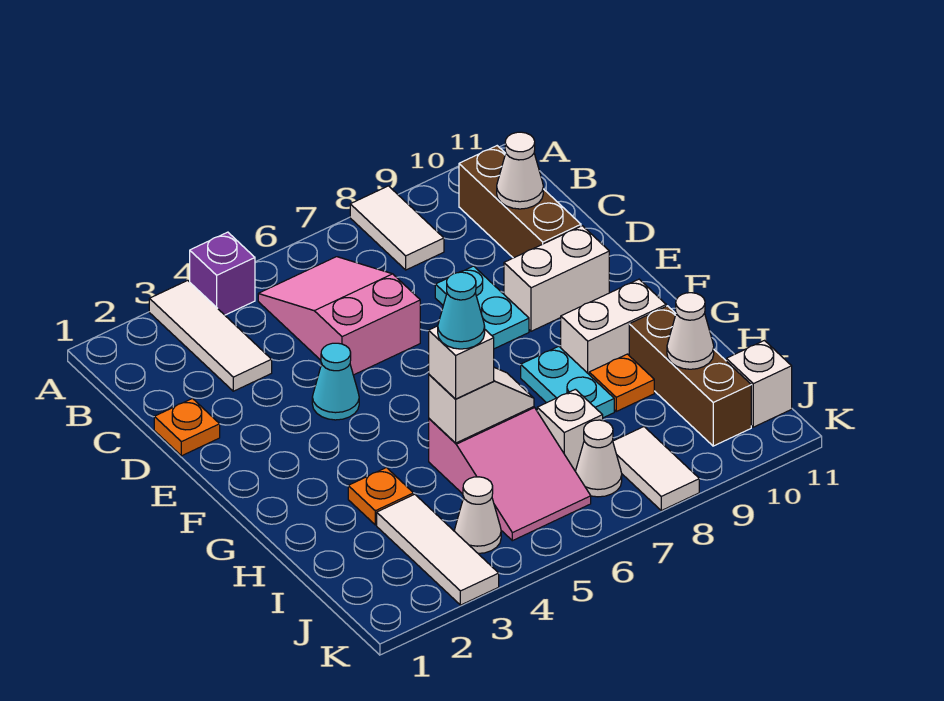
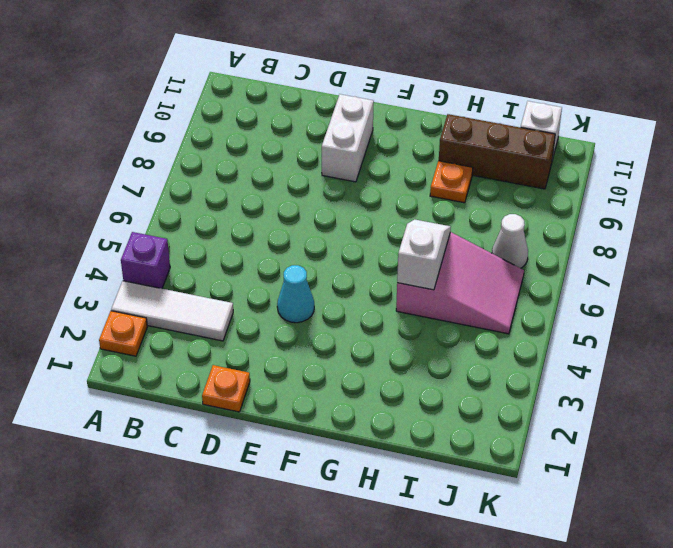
orange 1x1 plate [99,311,147,356] -> orange 1x1 plate moved to [348,468,414,525]
none -> white 1x2 tile [350,186,444,270]
none -> pink 2x3 slope [258,257,420,375]
none -> brown 1x3 brick [459,146,581,258]

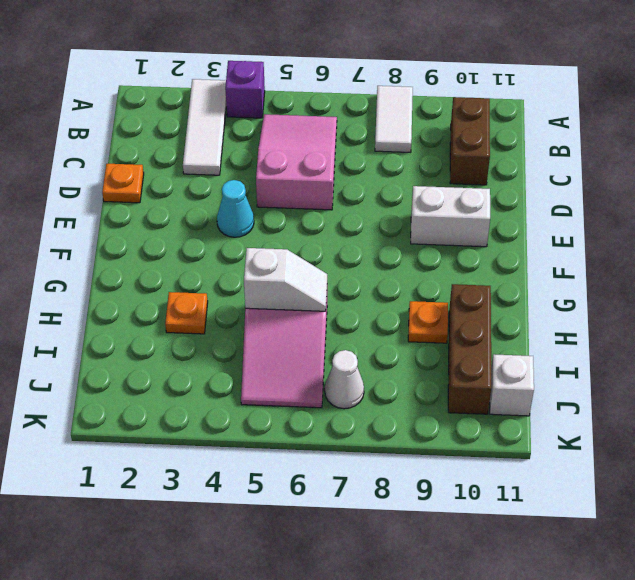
brown 1x2 brick [450,97,490,185] -> brown 1x3 brick [459,146,581,258]
none -> cyan 1x2 plate [435,266,529,349]
none -> cyan 1x2 plate [521,346,614,418]
none -> white 1x2 brick [561,279,666,374]

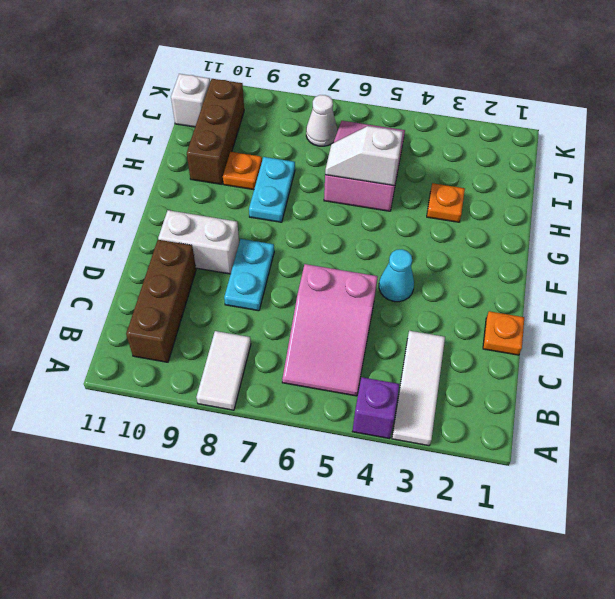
none -> white 1x2 brick [561,279,666,374]
none -> white 1x3 tile [377,494,499,605]
none -> white 1x1 brick [537,389,603,471]

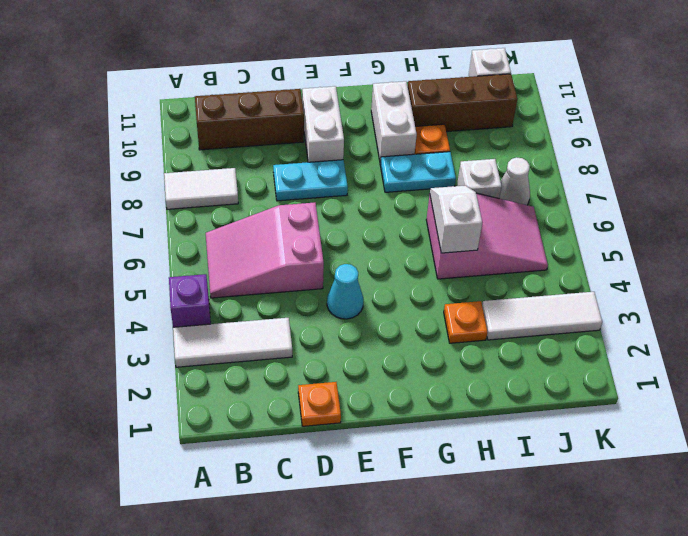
none -> white 1x1 cone [454,477,501,553]
none -> white 1x2 tile [613,427,699,511]
none -> white 1x1 cone [497,132,543,209]

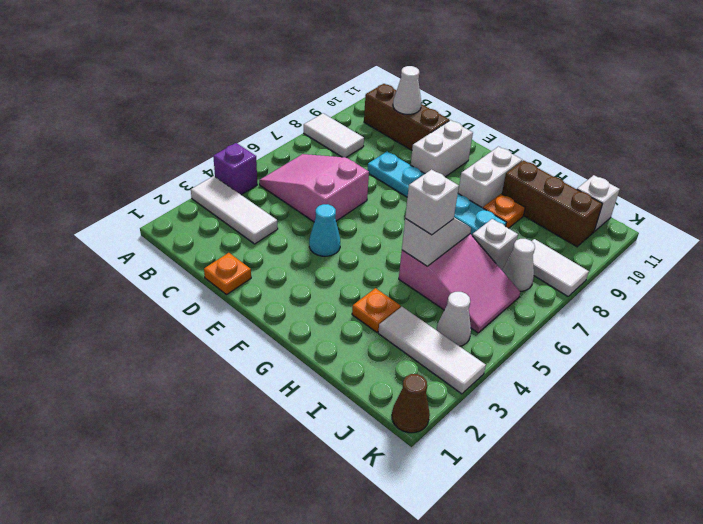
brown 1x1 cone [392,374,430,433] -> none
none -> white 1x1 cone [667,293,714,369]
none -> cyan 1x1 cone [438,272,485,349]

